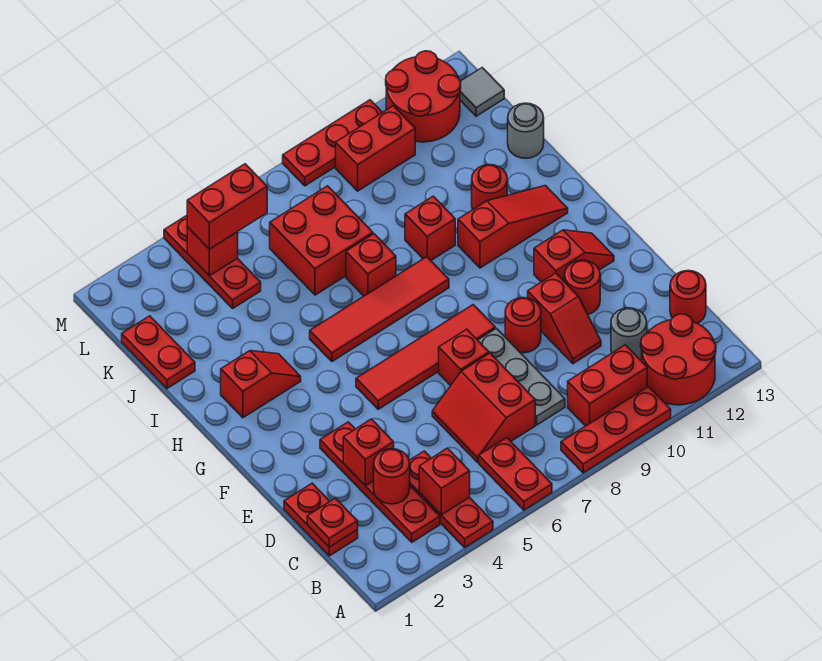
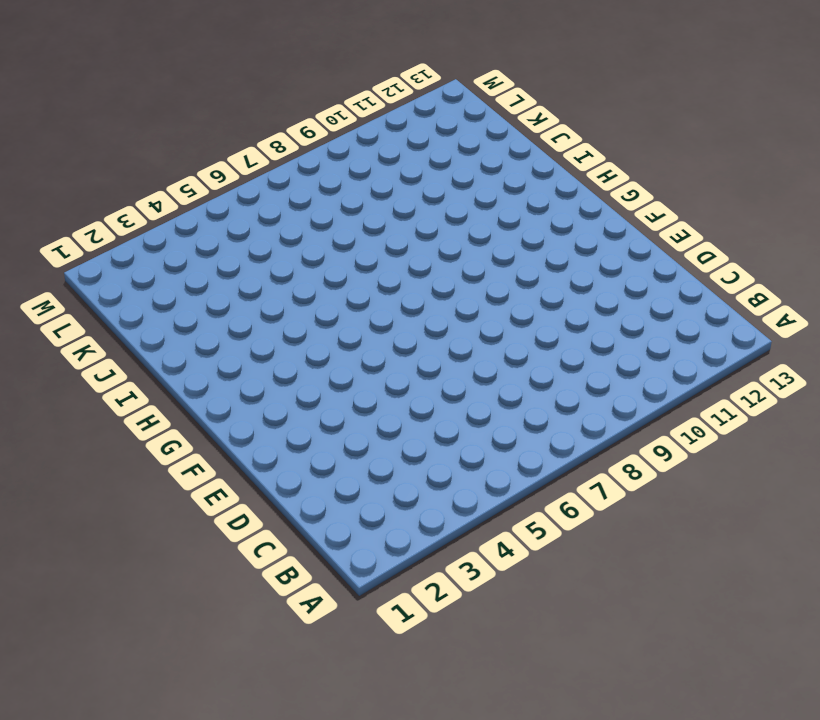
none -> red 1x3 plate [409,451,493,547]
none -> red 1x2 plate [479,438,552,510]
none -> red 1x3 plate [561,387,671,473]
none -> red 2x2 round brick [641,314,716,405]

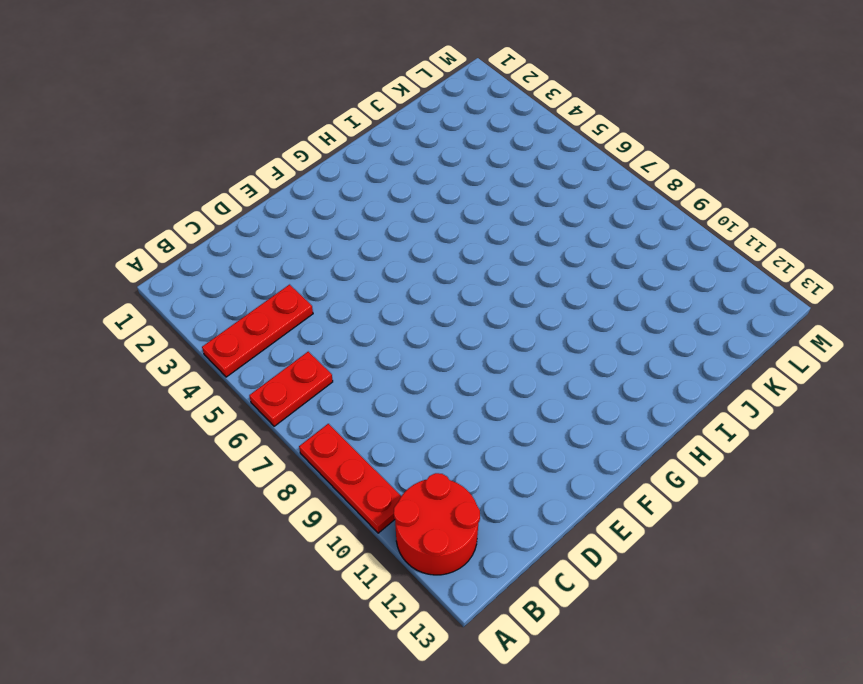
none -> red 1x4 plate [320,422,440,542]
none -> red 1x2 brick [568,345,647,426]
none -> red 1x2 plate [284,483,358,556]
none -> red 2x2 slope [432,353,535,462]

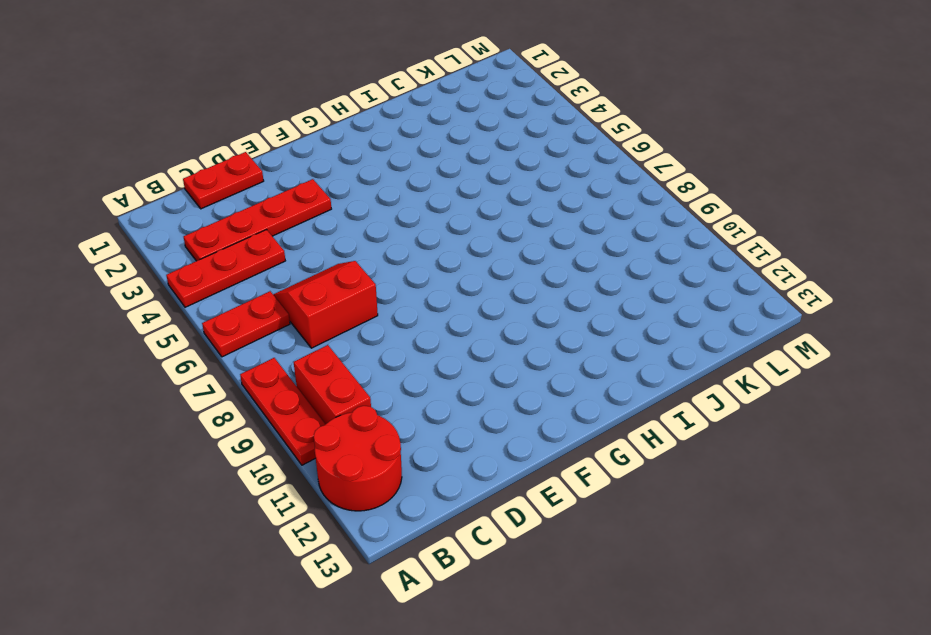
none -> grey 1x3 plate [478,328,565,425]
none -> grey 1x1 round brick [611,308,647,360]
none -> red 1x1 round brick [670,271,706,323]
none -> red 1x2 slope [528,273,601,364]

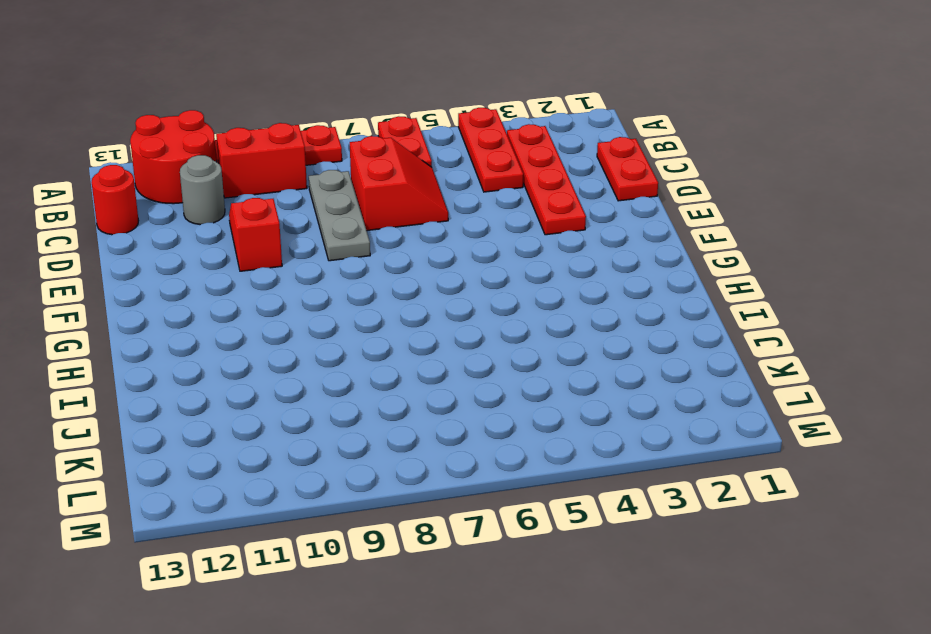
none -> red 1x1 brick [439,329,489,386]
none -> red 1x1 round brick [505,298,541,353]
none -> red 1x1 round brick [564,260,600,315]
none -> red 1x4 tile [356,305,495,409]

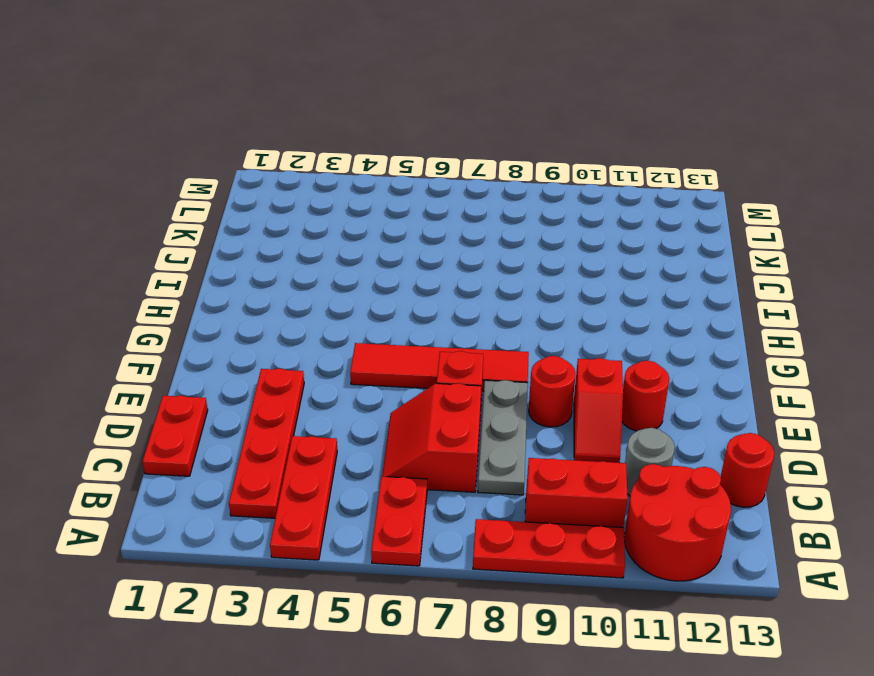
none -> red 1x2 slope [534,230,614,282]
none -> red 1x2 slope [221,351,301,418]
none -> red 1x4 tile [310,257,449,361]
none -> red 1x3 slope [458,185,568,268]

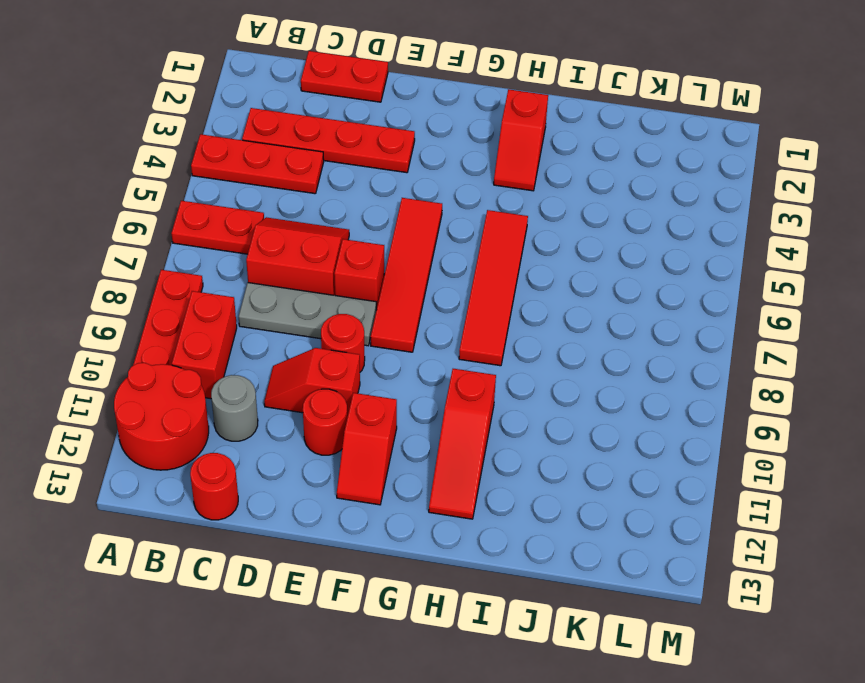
none -> red 1x1 brick [346,234,396,296]
none -> red 1x1 brick [405,196,455,260]
none -> red 1x1 round brick [472,165,507,209]
none -> red 1x2 plate [122,316,195,388]

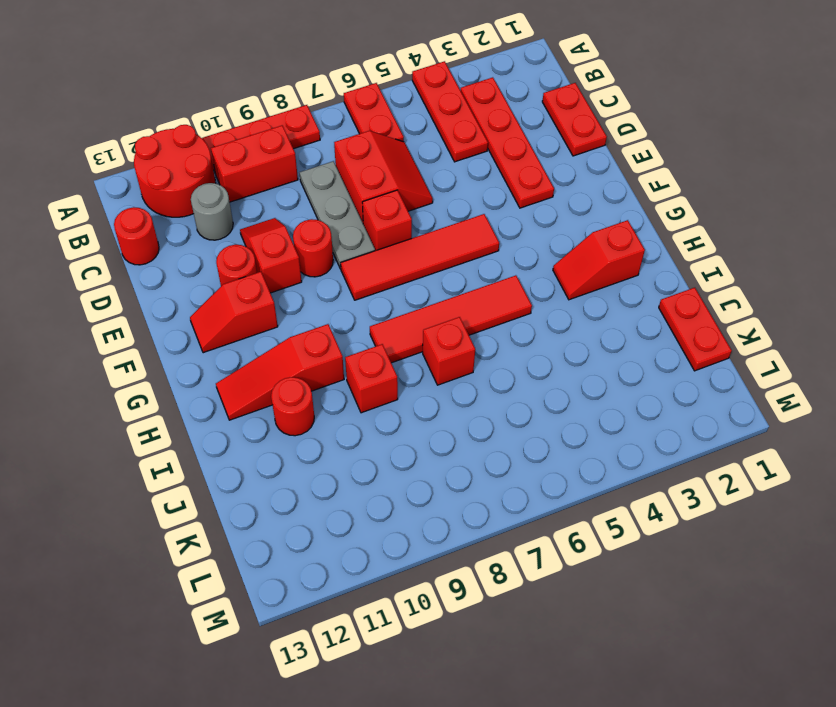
none -> red 2x2 brick [270,186,373,295]
none -> grey 1x1 round brick [508,103,544,158]
none -> red 1x3 plate [164,216,261,308]
none -> red 1x2 brick [336,106,415,191]

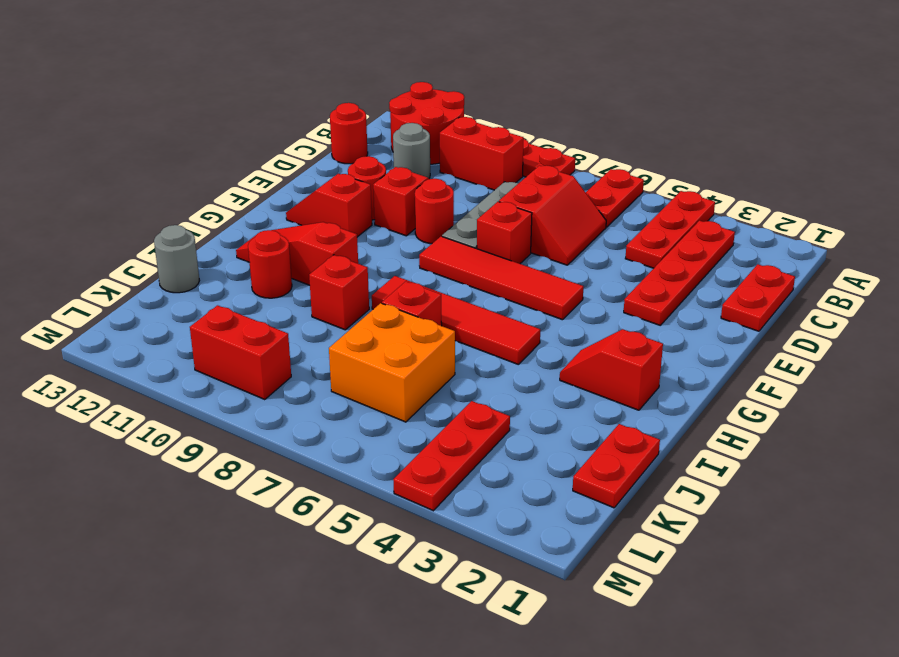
orange 2x2 brick [329,303,455,422] -> red 2x2 brick [270,186,373,295]
none -> red 2x2 round brick [386,51,461,142]
none -> grey 1x1 tile [460,68,504,116]
none -> red 1x3 plate [283,100,382,186]
none -> red 1x1 brick [419,448,470,515]

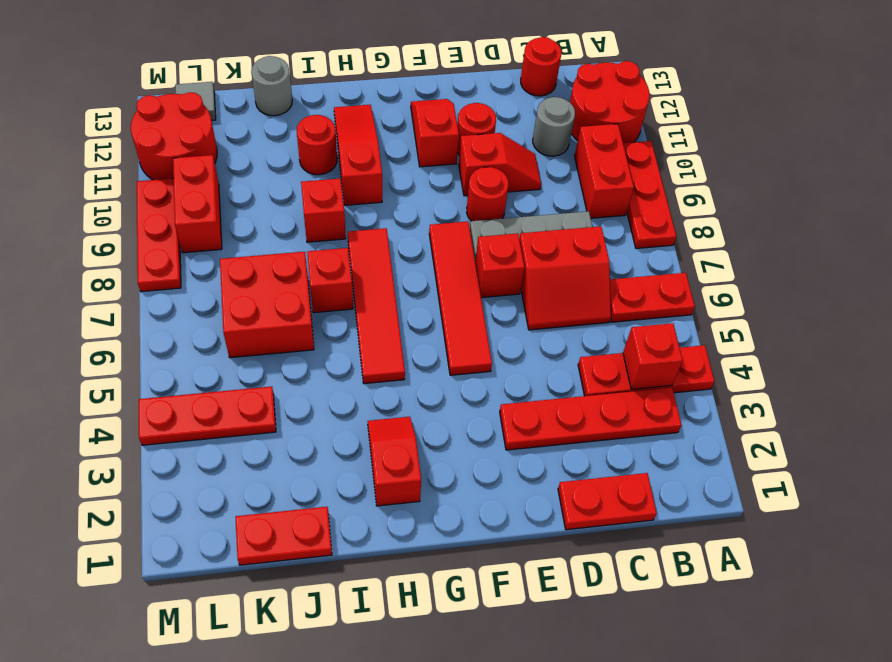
none -> red 1x1 plate [307,498,358,547]
none -> red 1x1 round brick [374,449,410,504]
none -> red 1x1 brick [343,419,394,486]
none -> red 1x1 brick [187,227,238,276]

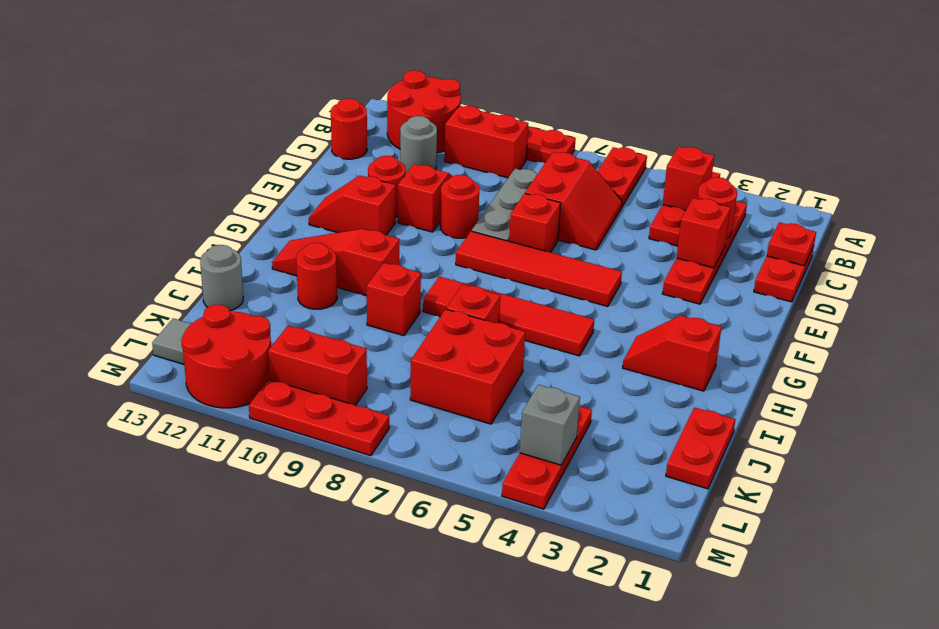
grey 1x1 brick [520,385,580,465] -> red 1x1 brick [187,227,238,276]
none -> red 1x2 brick [187,164,267,249]

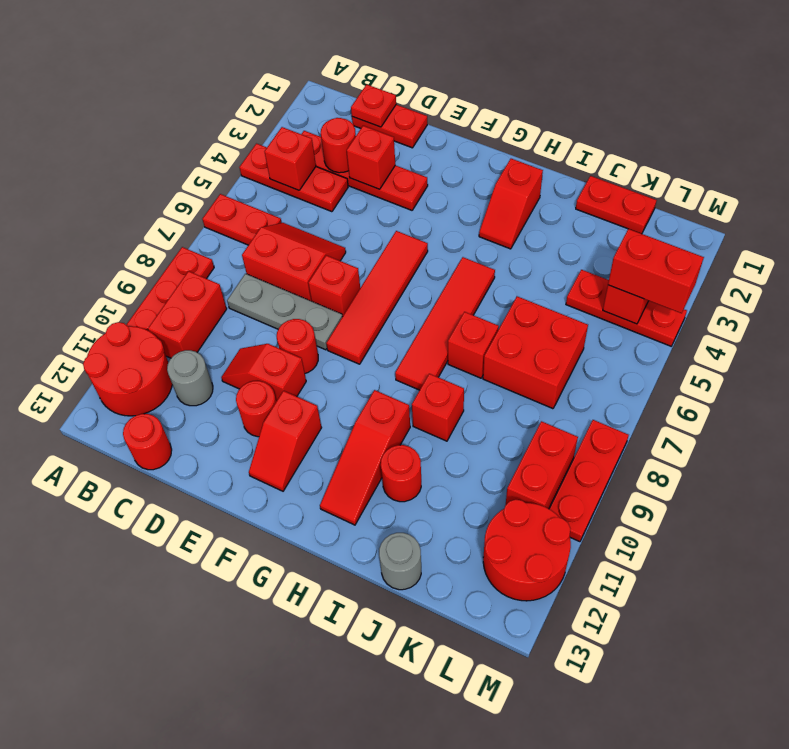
red 1x2 brick [608,229,704,313] -> red 1x2 brick turned to [187,164,267,249]
none -> grey 1x1 tile [460,68,504,116]

